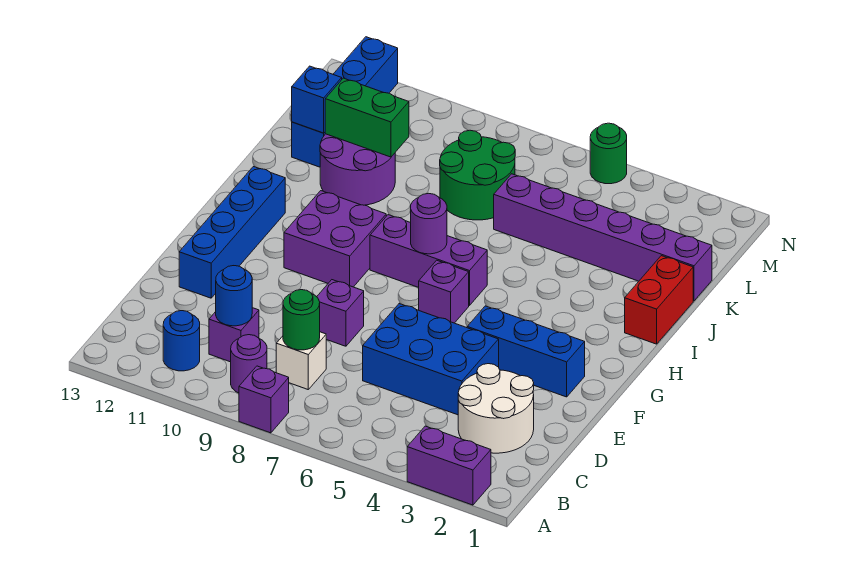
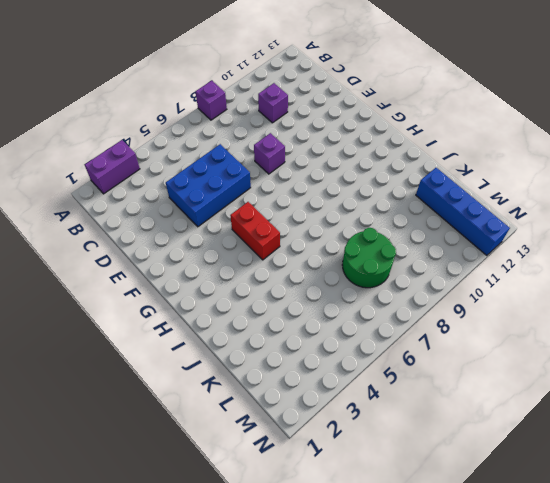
red 1x2 brick [230,202,280,260] -> red 1x2 brick moved to [625,256,693,344]
none -> purple 1x1 round brick [231,335,267,393]
none -> blue 1x1 round brick [163,311,200,371]
none -> white 2x2 round brick [458,364,534,453]

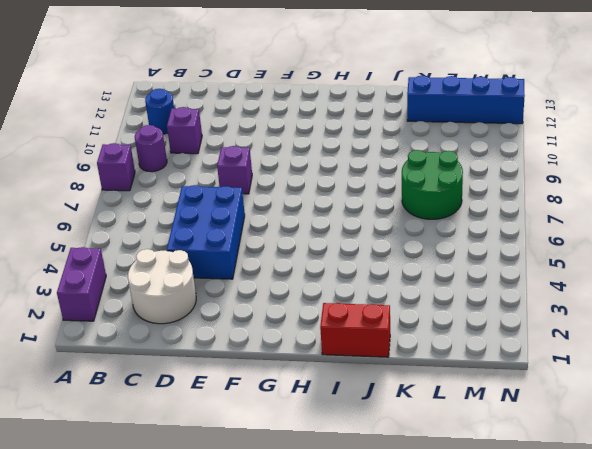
none -> white 1x1 brick [276,332,326,389]
none -> blue 1x4 brick [179,167,285,298]
none -> blue 1x3 brick [467,306,585,397]

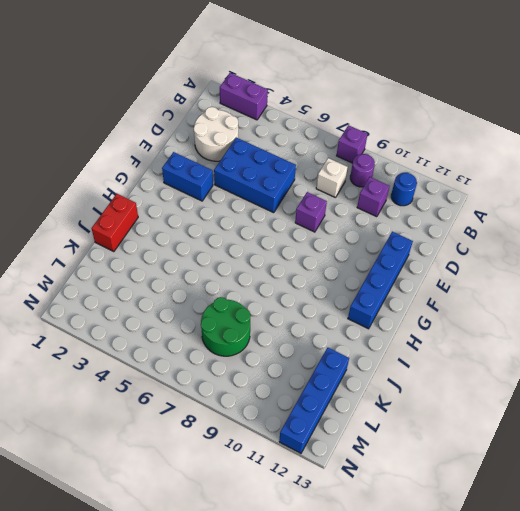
blue 1x2 brick [162,152,213,201] -> blue 1x3 brick [467,306,585,397]
none -> purple 1x1 brick [419,260,469,323]
none -> purple 2x2 brick [284,191,386,287]
none -> purple 1x3 brick [370,215,487,306]

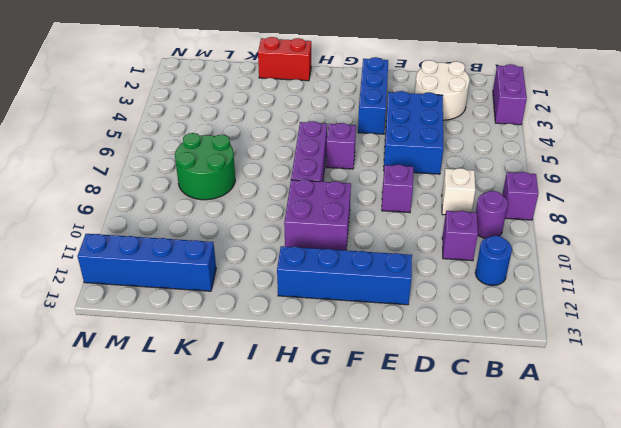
none -> purple 2x2 round brick [320,134,395,205]
none -> purple 1x6 brick [494,174,712,301]
none -> green 1x1 round brick [590,123,627,184]

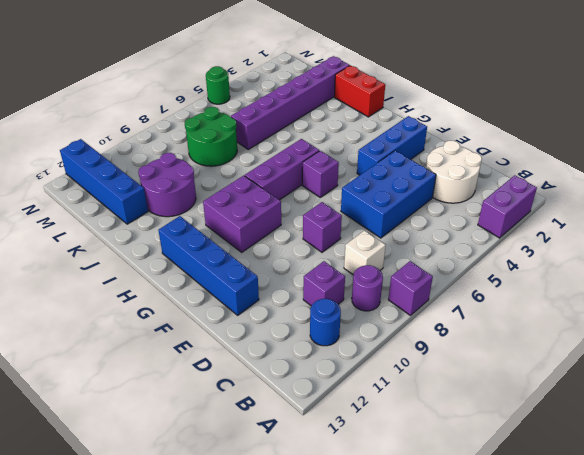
none -> green 1x1 round brick [283,290,320,350]
none -> blue 1x1 round brick [216,266,252,326]
none -> purple 1x1 round brick [411,193,447,254]

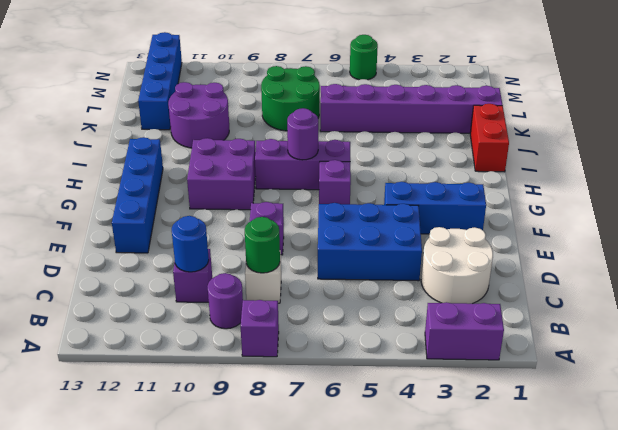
none -> blue 1x1 round brick [163,311,200,371]
none -> green 1x2 brick [325,78,409,157]
none -> blue 1x1 brick [292,66,342,133]

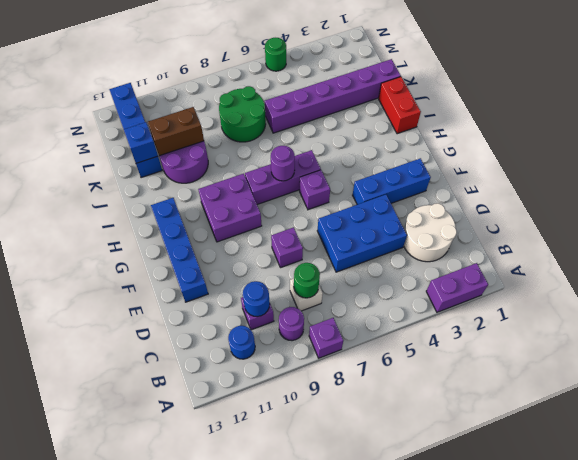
brown 1x2 brick [148,107,204,156] -> green 1x2 brick [325,78,409,157]

